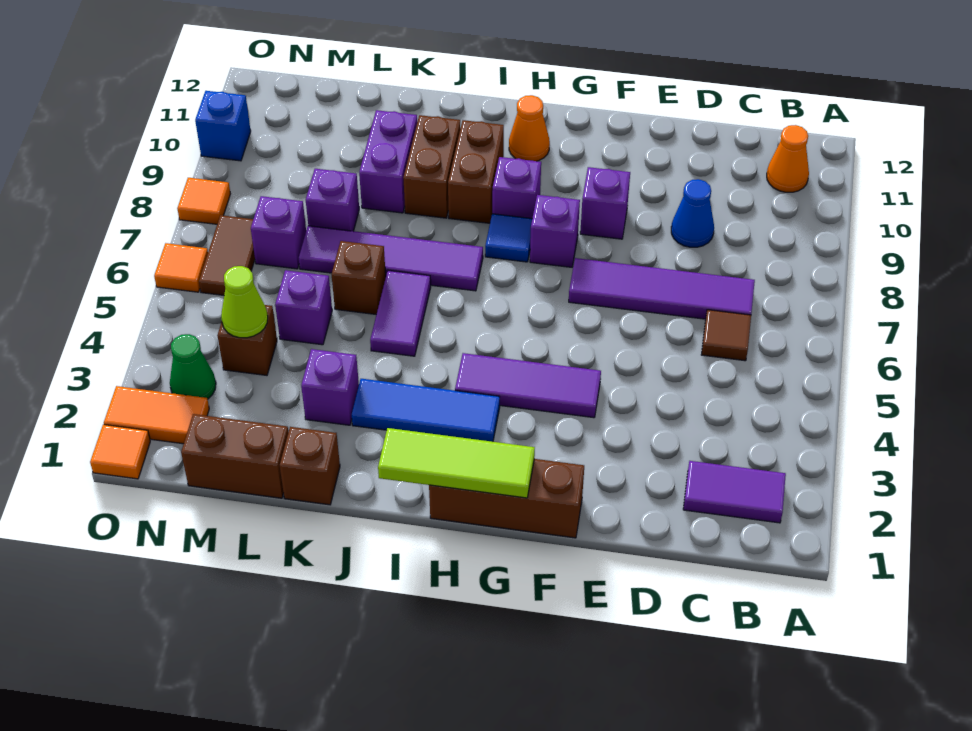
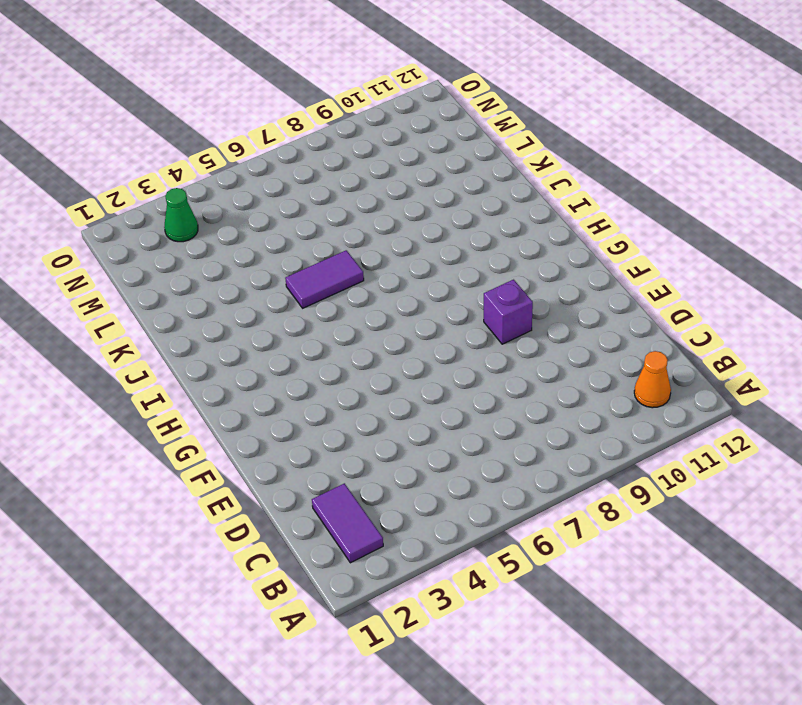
none -> brown 1x1 tile [701,310,751,361]
none -> purple 1x4 tile [569,258,755,319]
none -> blue 1x1 cone [671,179,714,247]
none -> brown 1x3 brick [429,459,584,538]

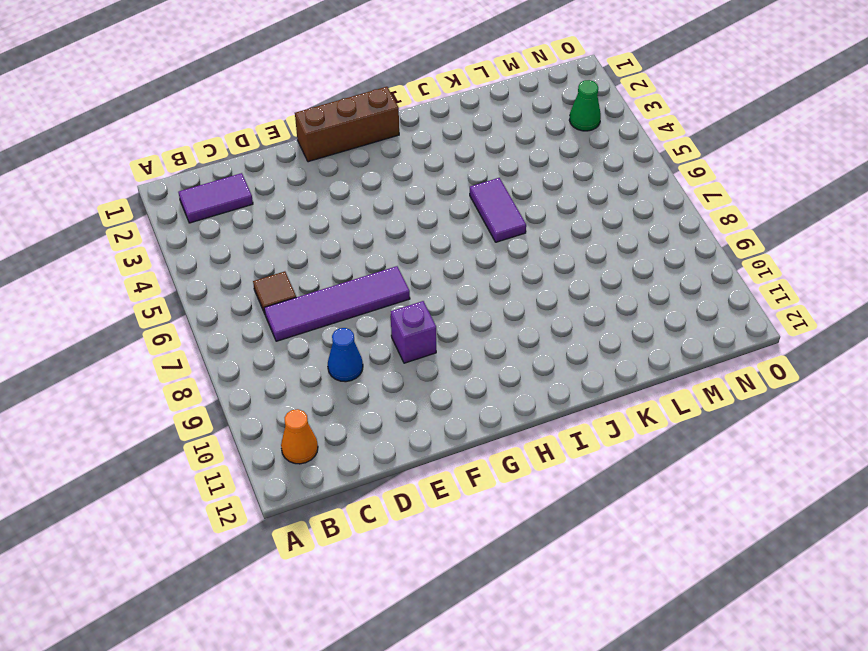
none -> purple 1x3 tile [455,353,601,418]
none -> purple 1x1 brick [530,195,580,267]
none -> blue 1x3 tile [352,379,500,442]
none -> blue 1x1 tile [485,214,532,262]

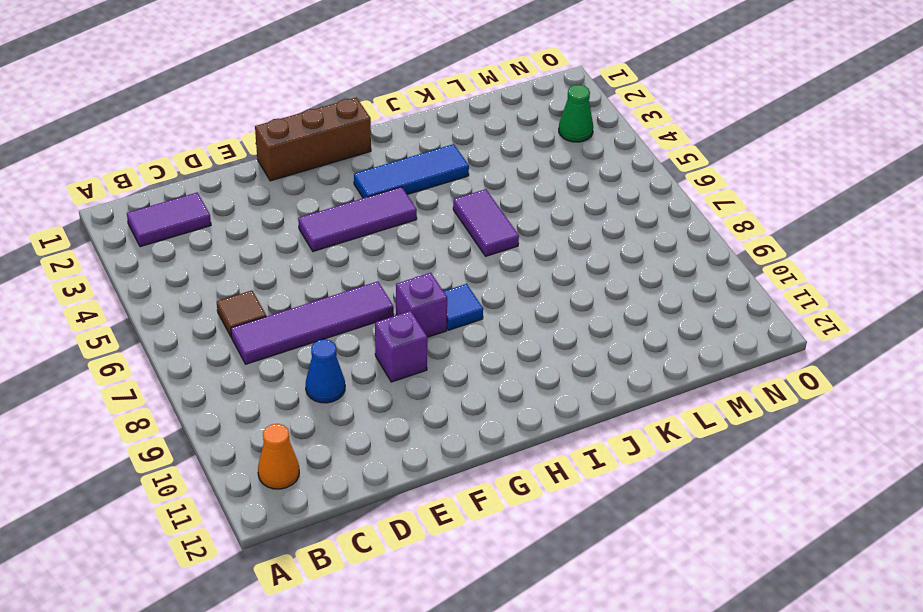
none -> purple 1x1 brick [492,157,541,218]
none -> orange 1x1 cone [509,95,550,161]
none -> purple 1x4 tile [299,226,483,291]
none -> brown 1x2 brick [448,120,504,223]

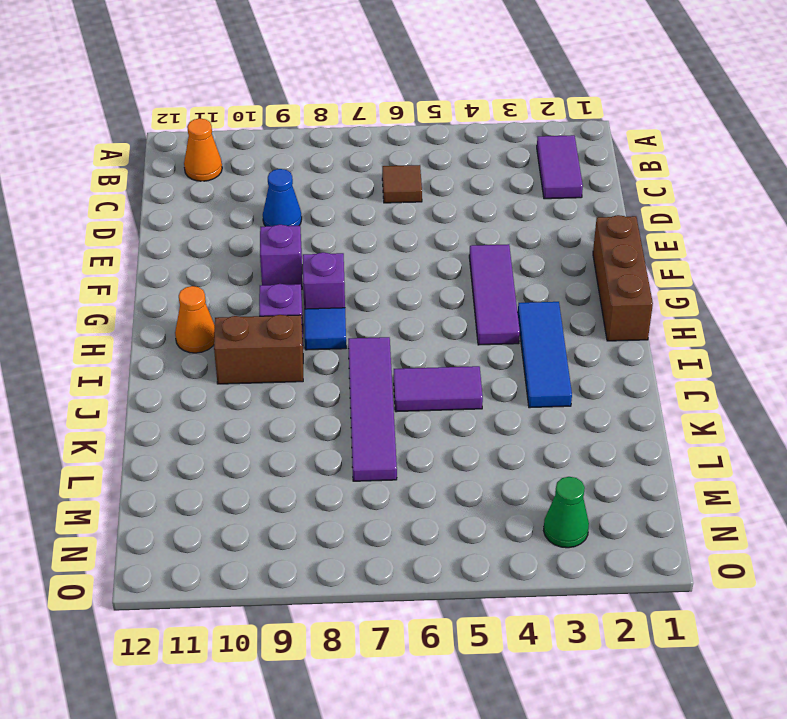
none -> purple 1x4 tile [569,258,755,319]
none -> brown 1x2 brick [403,115,460,218]
none -> brown 1x1 brick [280,427,340,505]
none -> purple 1x1 brick [301,349,359,425]

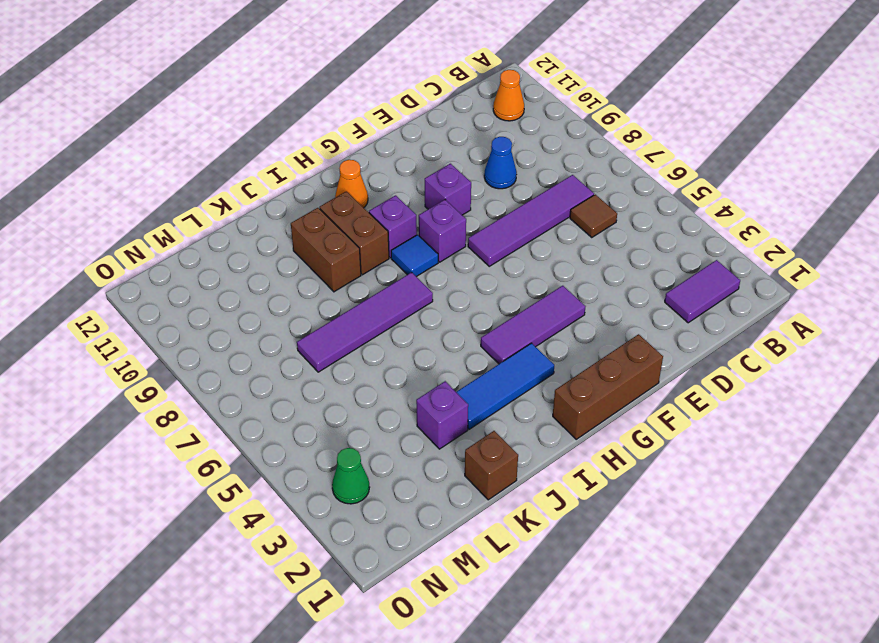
none -> purple 1x2 tile [370,271,431,356]
none -> brown 1x1 brick [332,241,386,315]
none -> purple 1x2 brick [359,110,417,213]
none -> brown 1x2 brick [181,414,288,498]

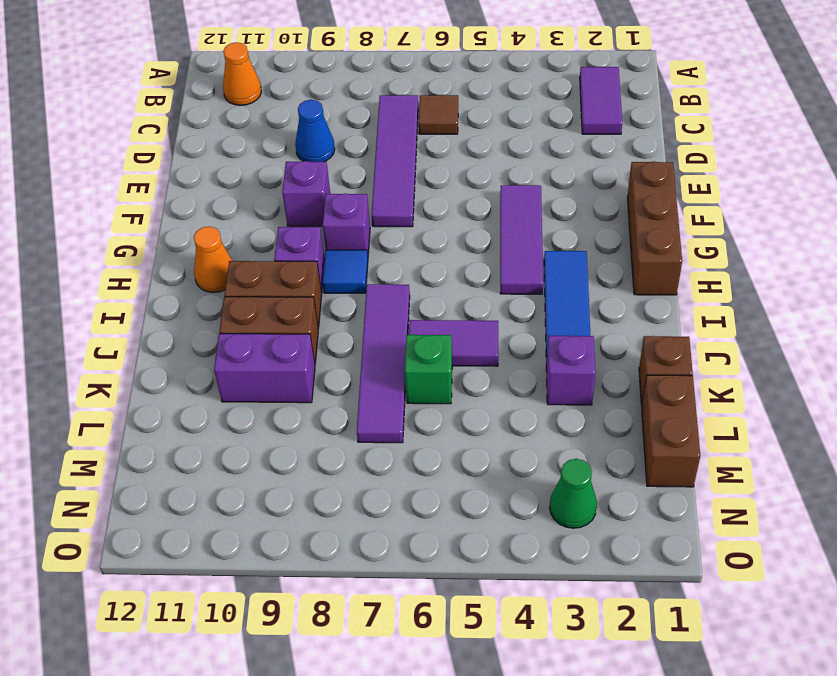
green 1x1 brick [405,335,452,404] -> brown 1x1 brick [332,241,386,315]
none -> purple 1x1 brick [275,270,332,345]
none -> purple 1x1 brick [306,169,359,231]
none -> brown 1x1 brick [217,305,277,375]
none -> purple 1x1 brick [251,196,306,269]

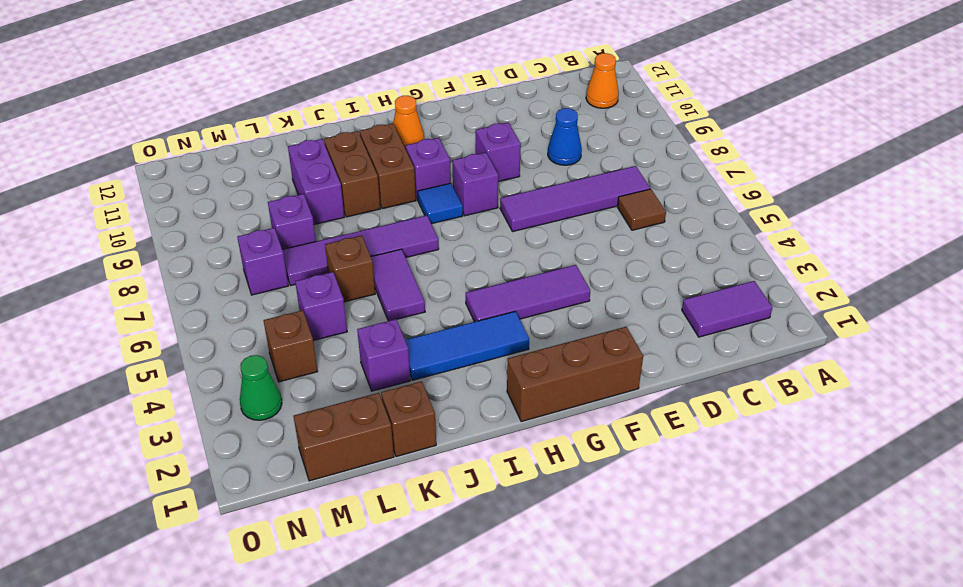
none -> orange 1x2 tile [104,386,209,444]
none -> brown 1x2 tile [199,215,255,295]
none -> orange 1x1 tile [90,425,150,479]
none -> orange 1x1 tile [154,243,208,292]

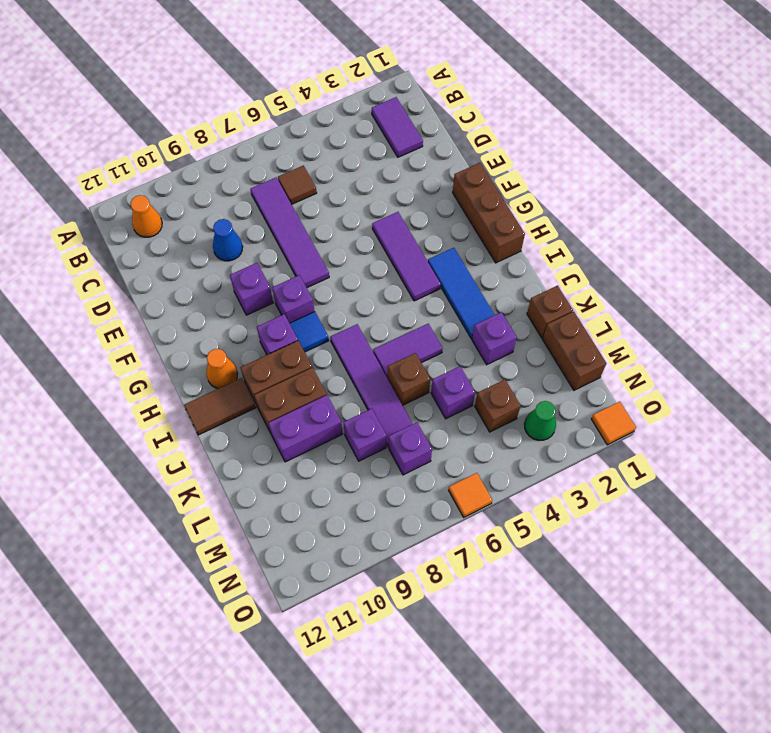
brown 1x2 tile [184,378,256,435] -> brown 1x2 tile moved to [199,215,255,295]
none -> orange 1x2 tile [104,386,209,444]
none -> orange 1x1 tile [177,178,230,224]
none -> blue 1x1 brick [195,91,251,161]
none -> lime 1x3 tile [378,428,535,498]

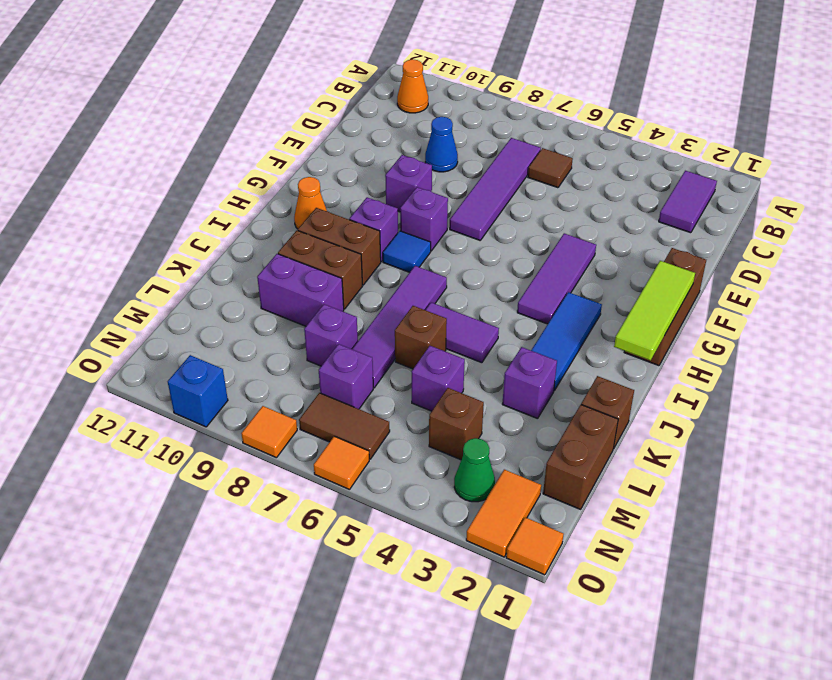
none -> lime 1x1 cone [221,266,268,338]

